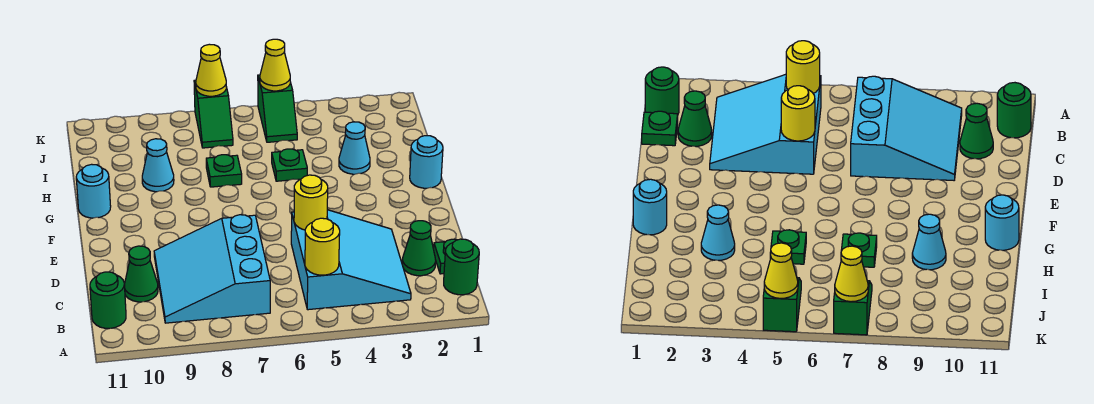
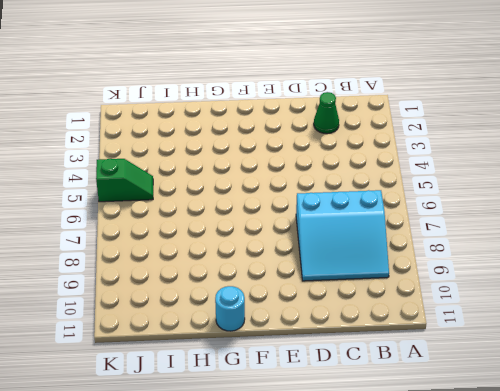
none -> green 1x1 round brick [444,239,479,295]
none -> cyan 3x3 slope [291,210,411,310]
none -> green 1x1 round brick [90,272,126,328]

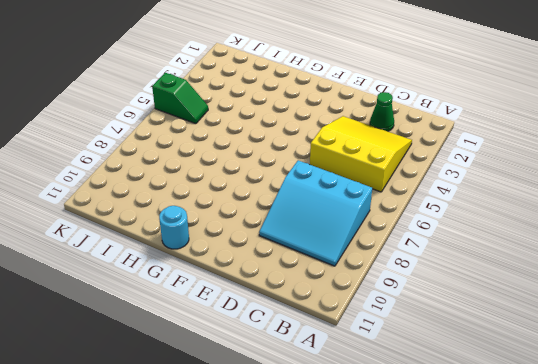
yellow 3x3 slope [310,116,412,192] -> cyan 3x3 slope [291,210,411,310]
none -> green 1x1 round brick [444,239,479,295]
none -> green 1x1 round brick [90,272,126,328]
none -> green 1x1 plate [434,239,456,274]

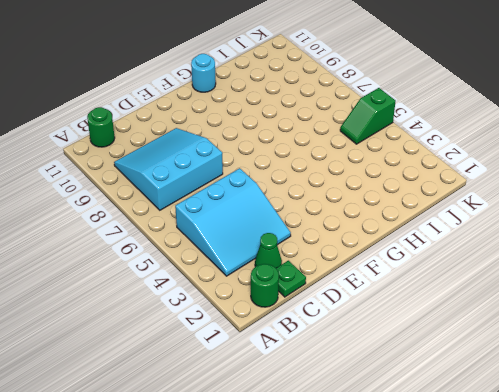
none -> green 1x1 cone [124,246,158,302]
none -> cyan 1x1 round brick [410,136,443,188]
none -> cyan 1x1 cone [339,122,370,174]

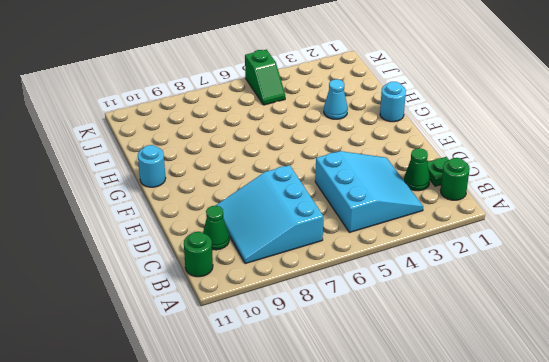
none -> green 1x1 plate [272,149,307,181]
none -> green 1x1 plate [206,155,242,187]
none -> cyan 1x1 cone [142,139,174,192]

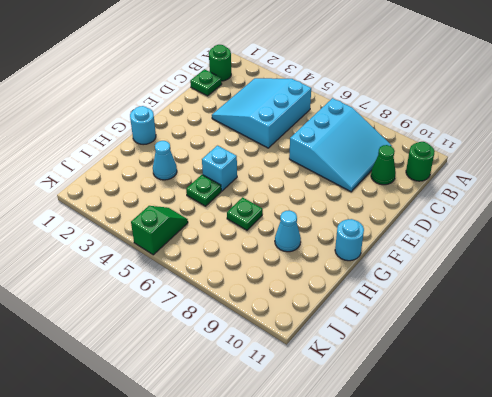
cyan 1x1 brick [202,145,237,191] -> none
none -> green 1x1 cone [402,221,436,276]
none -> green 1x2 slope [194,80,233,148]
none -> yellow 1x1 round brick [305,218,340,275]

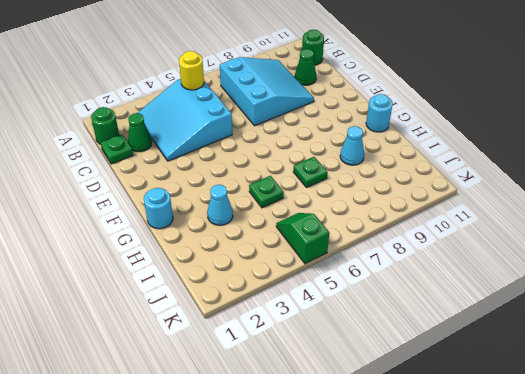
none -> green 1x2 slope [194,80,233,148]
none -> yellow 1x1 round brick [294,175,328,230]
none -> yellow 1x1 cone [260,39,290,91]

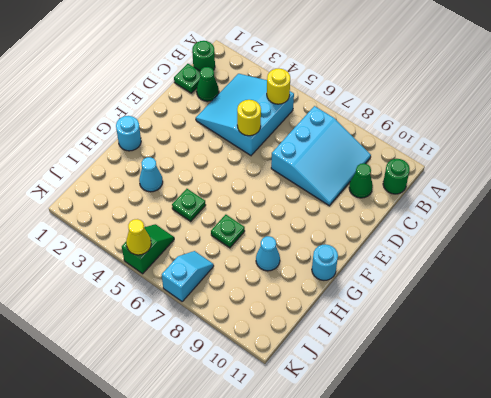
cyan 1x2 slope [162,251,214,301] -> green 1x2 slope [194,80,233,148]
none -> yellow 1x1 cone [196,44,226,96]

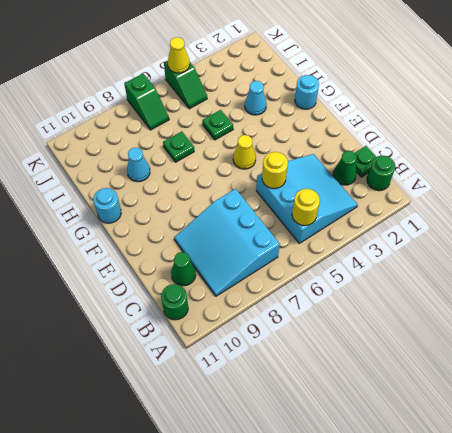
yellow 1x1 cone [233,135,256,169] -> yellow 1x1 cone moved to [196,44,226,96]

